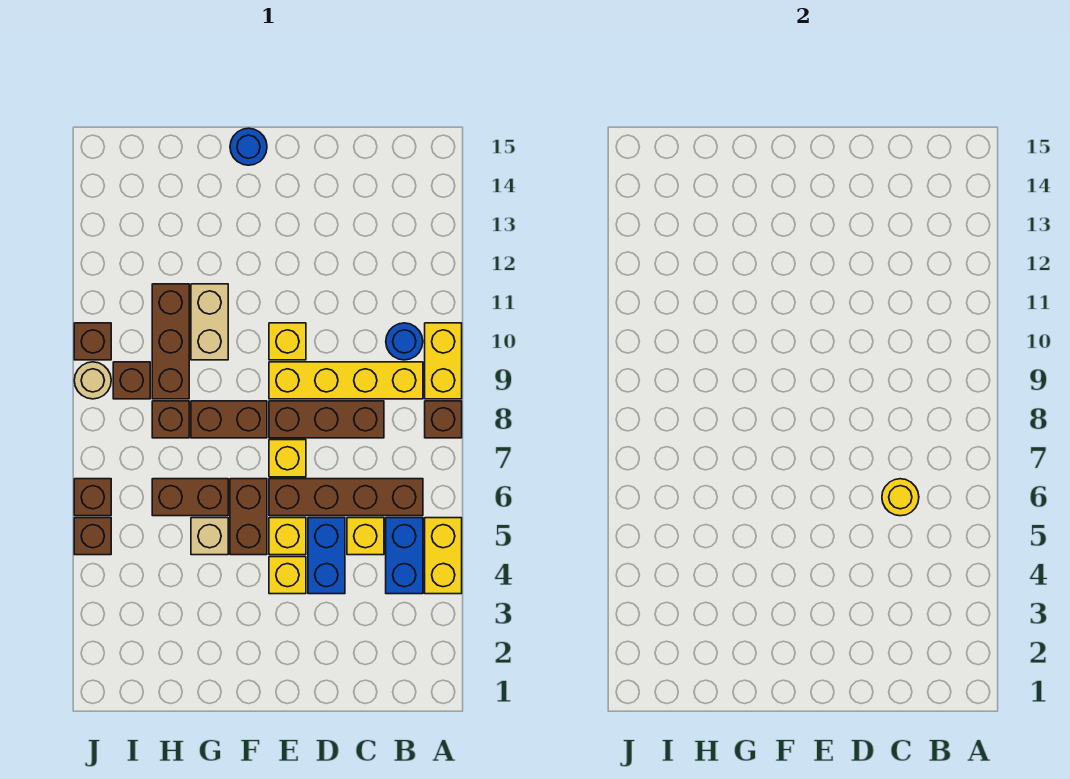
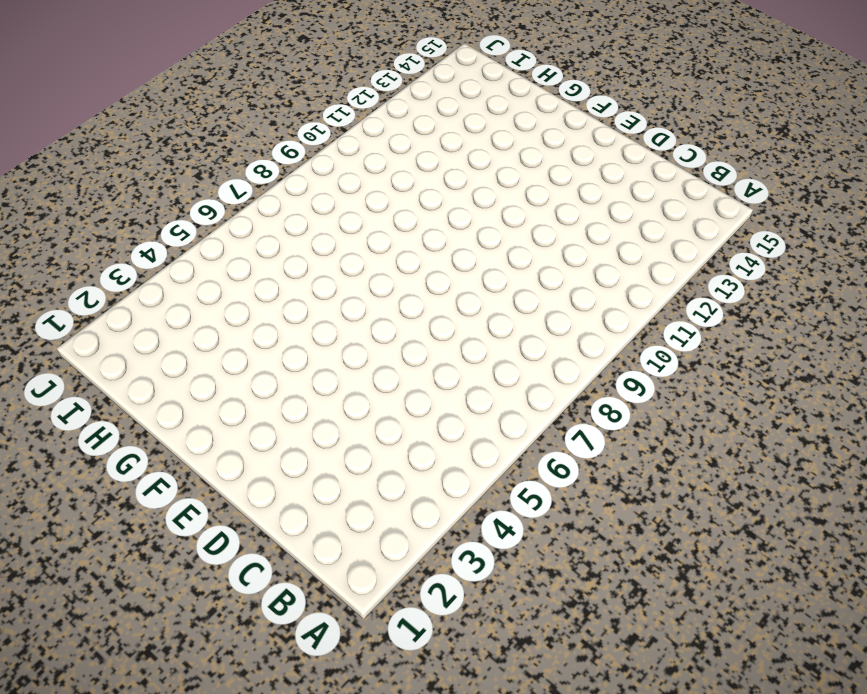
none -> yellow 1x2 brick [425,518,462,594]
none -> brown 1x1 brick [425,401,462,438]
none -> yellow 1x2 brick [425,323,462,399]

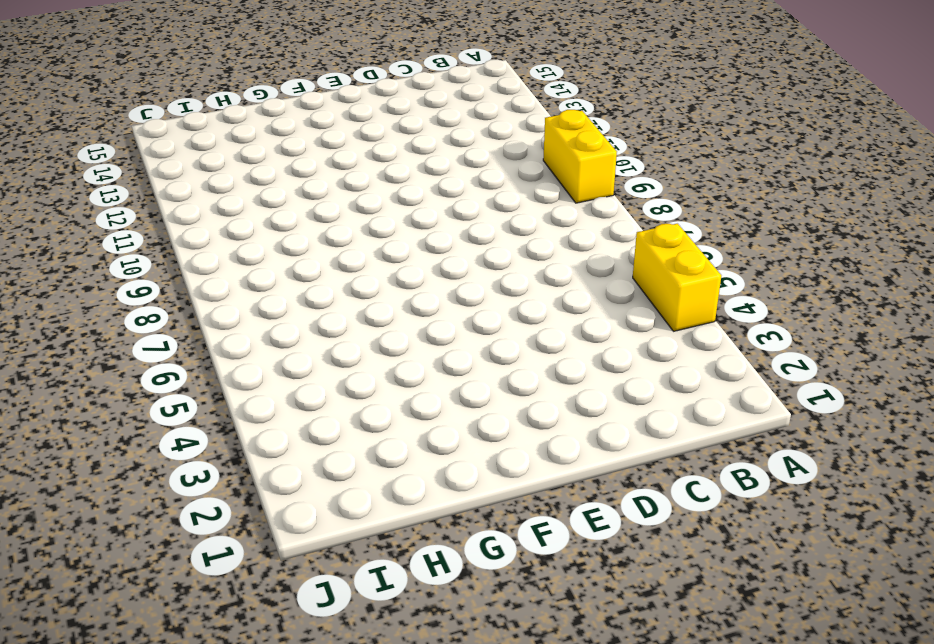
none -> brown 1x1 brick [425,401,462,438]
none -> blue 1x2 brick [386,518,423,594]
none -> brown 1x4 brick [269,479,423,516]

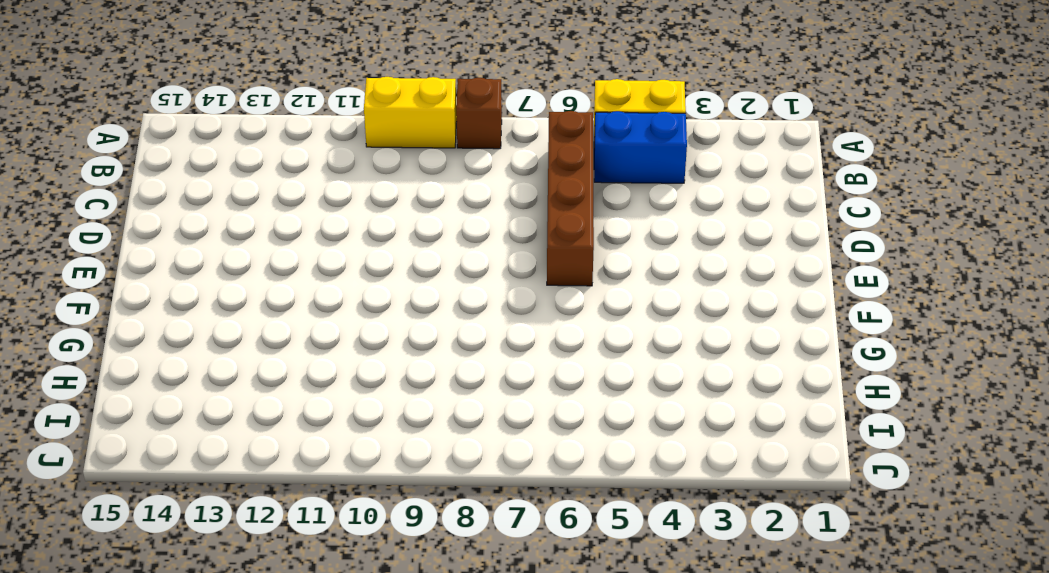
none -> yellow 1x4 brick [269,362,423,399]
none -> blue 1x1 round brick [386,323,423,360]
none -> yellow 1x1 brick [347,518,384,555]

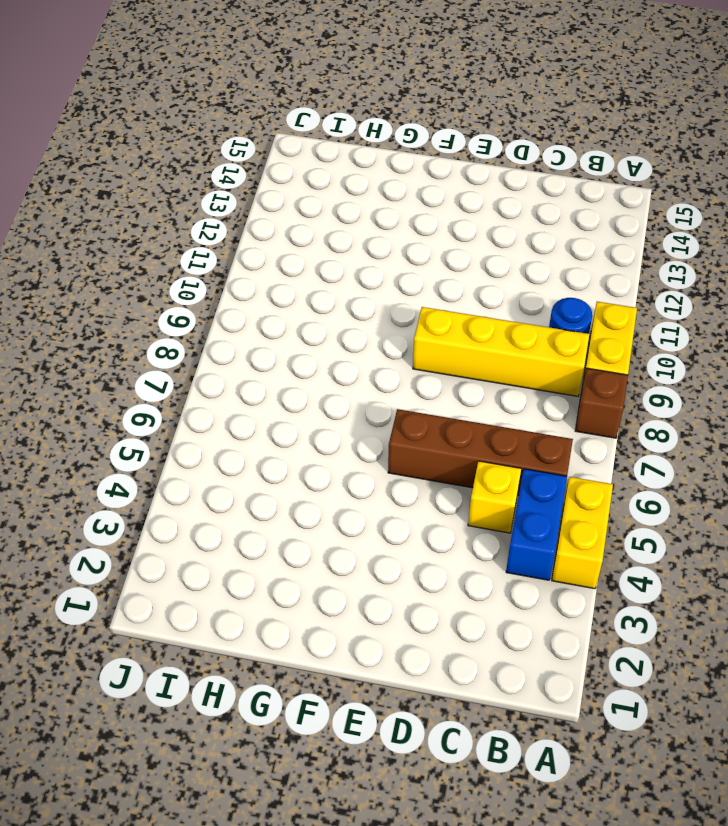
none -> brown 1x3 brick [269,401,384,438]
none -> blue 1x2 brick [308,518,345,594]
none -> yellow 1x1 brick [269,557,306,594]

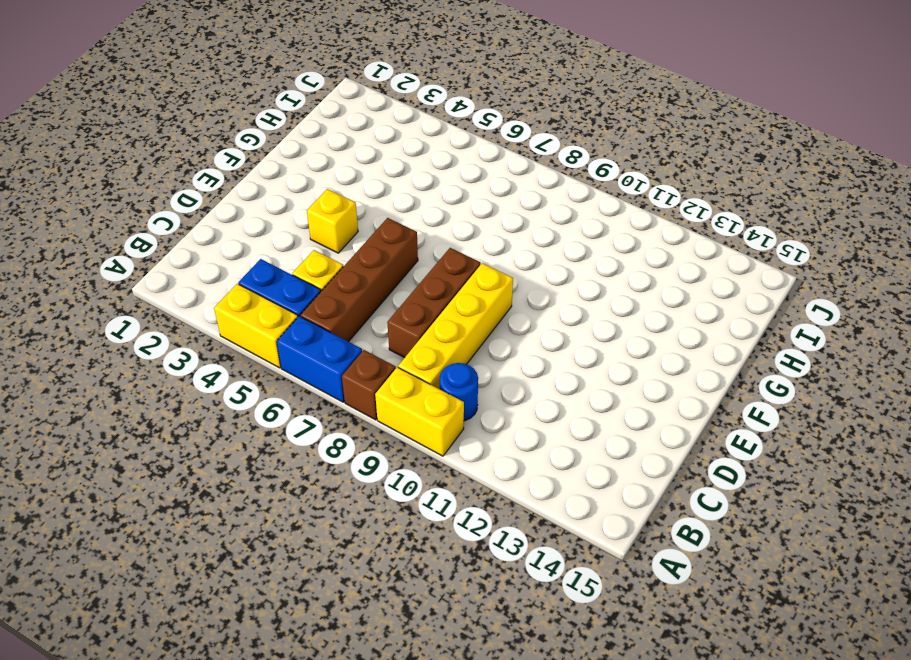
blue 1x2 brick [277,316,362,402] -> blue 1x2 brick moved to [308,518,345,594]
none -> yellow 1x1 brick [269,518,306,555]
none -> yellow 1x1 brick [269,440,306,477]
none -> yellow 1x1 brick [269,323,306,360]

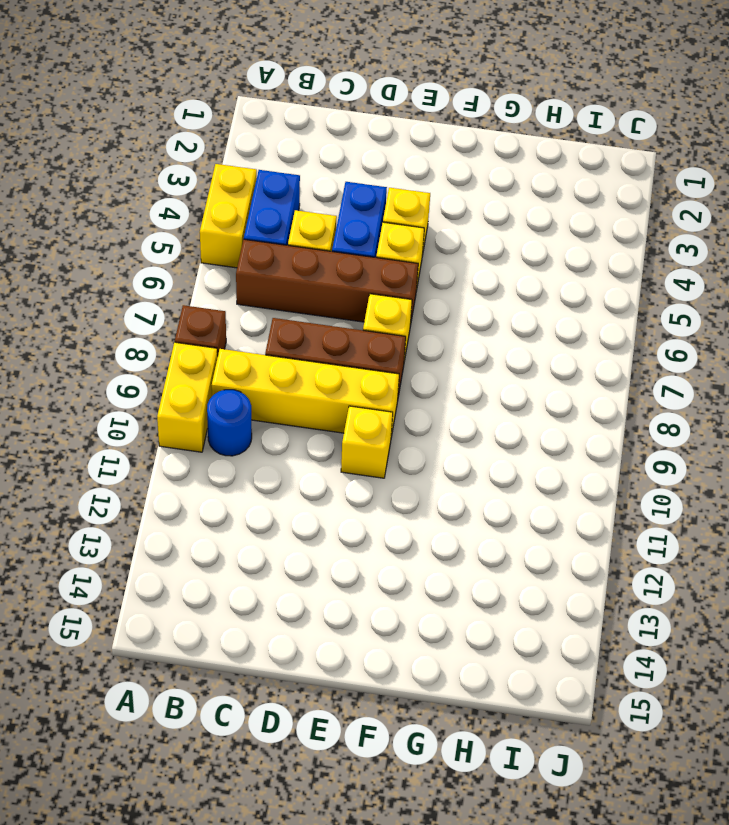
none -> brown 1x2 brick [230,479,267,555]
none -> brown 1x2 brick [191,401,267,438]
none -> blue 1x1 round brick [230,128,267,165]

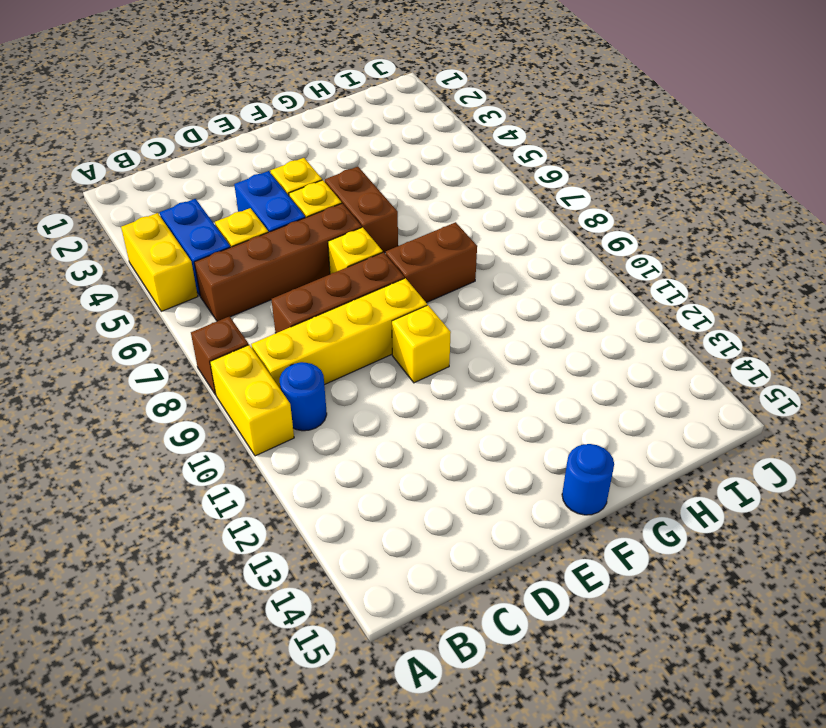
none -> tan 1x1 brick [191,518,228,555]
none -> brown 1x2 brick [152,479,228,516]
none -> tan 1x2 brick [191,284,228,360]

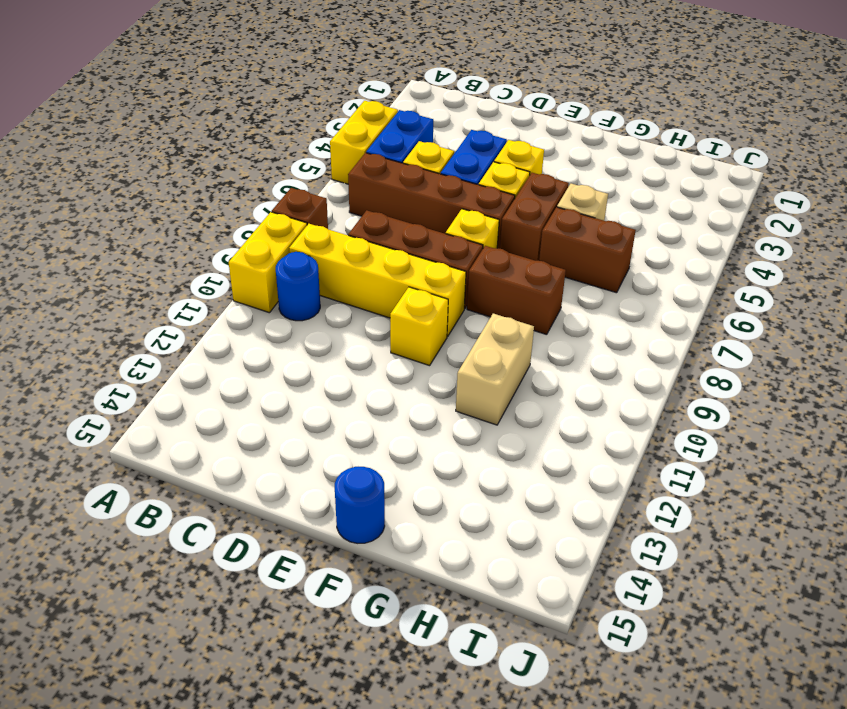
none -> brown 1x1 brick [152,401,189,438]
none -> brown 1x3 brick [152,284,189,399]
none -> brown 1x1 brick [113,362,150,399]

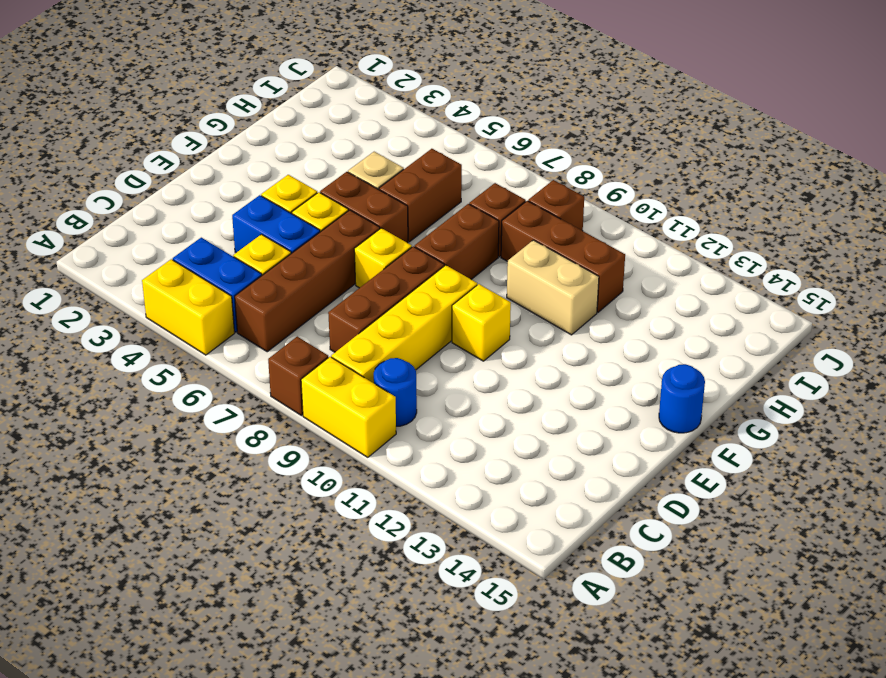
none -> brown 1x1 brick [74,518,111,555]
none -> brown 1x1 brick [74,479,111,516]
none -> tan 1x1 round brick [74,362,111,399]

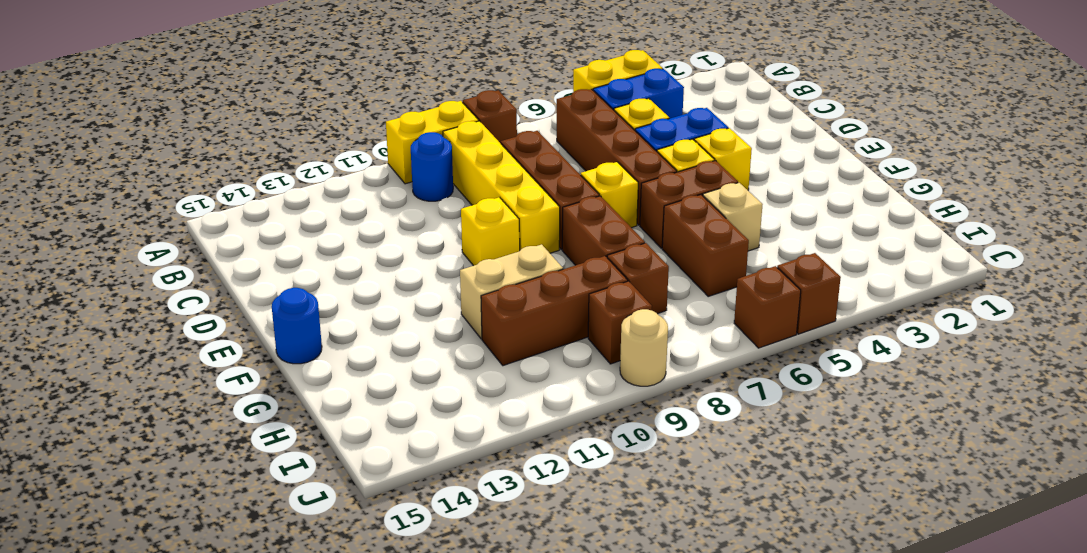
none -> brown 1x1 brick [74,323,111,360]
none -> yellow 1x1 round brick [882,479,919,516]

